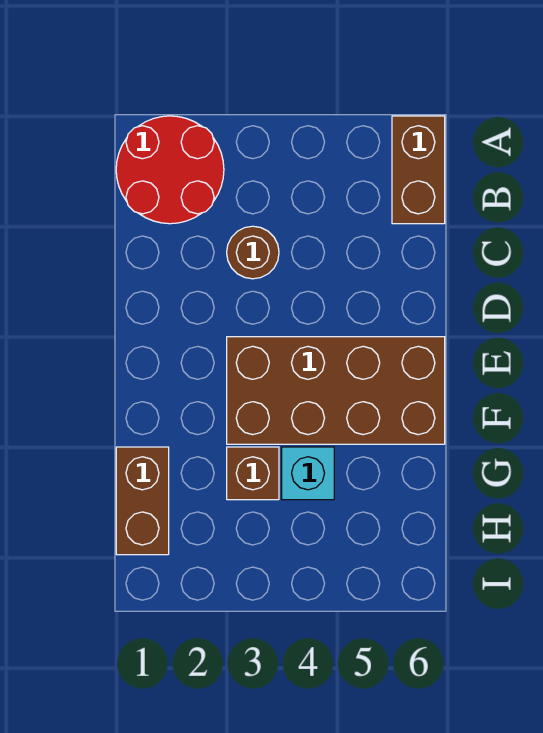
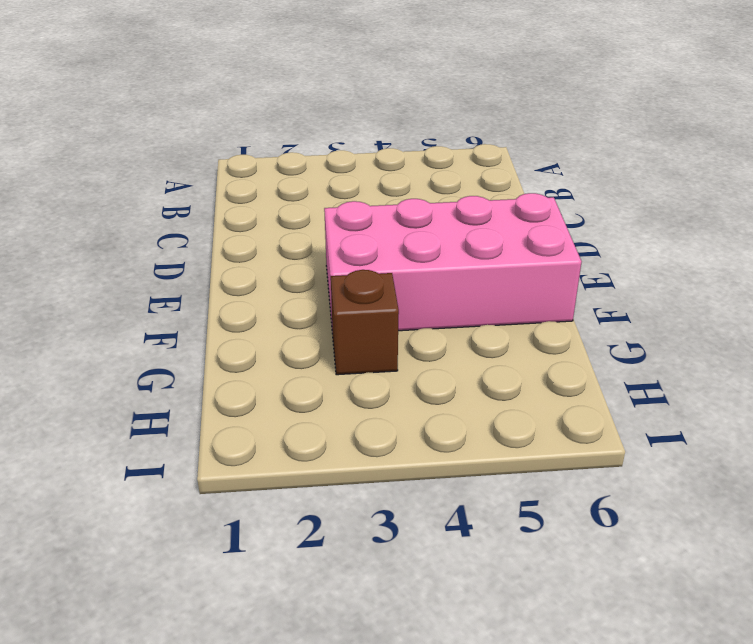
pink 2x4 brick [324,193,582,333] -> brown 2x4 brick [227,337,445,444]
none -> red 2x2 round brick [116,116,224,224]
none -> brown 1x2 brick [392,116,445,224]

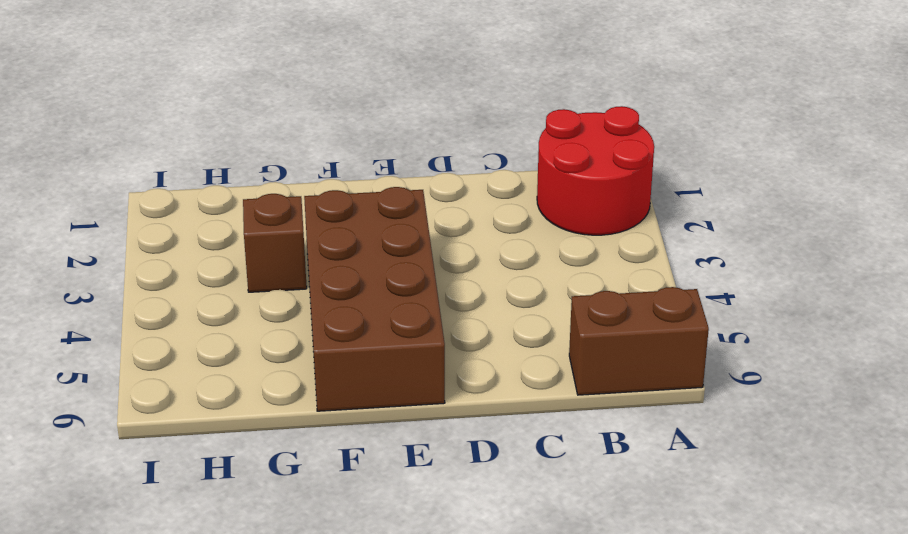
none -> brown 1x1 round brick [227,226,279,279]
none -> brown 1x2 brick [116,447,169,555]

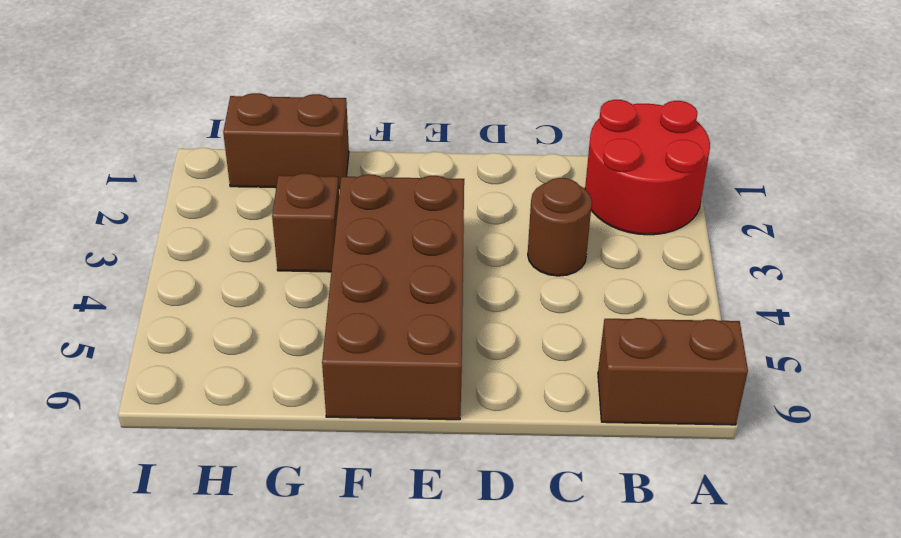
none -> cyan 1x1 brick [282,447,334,500]

